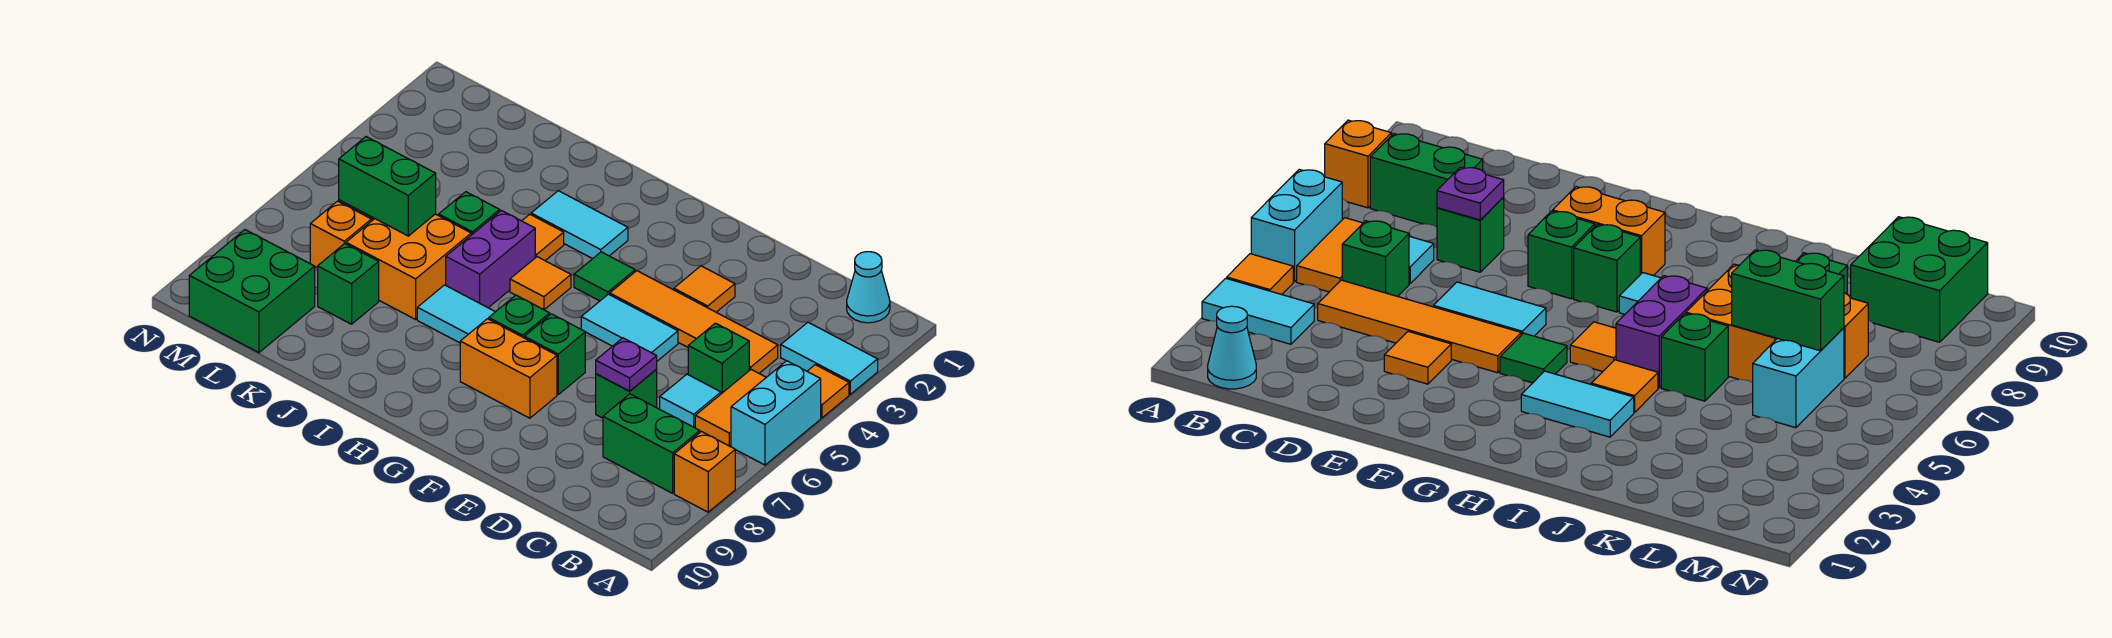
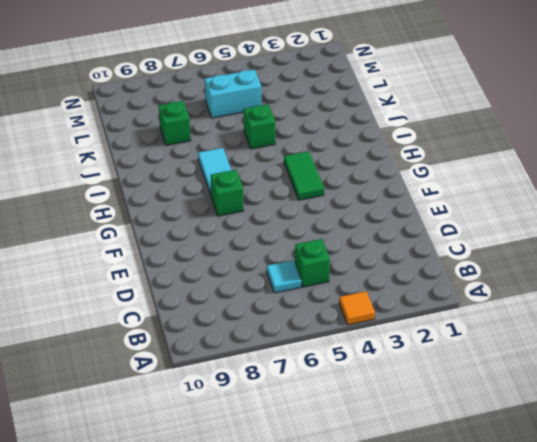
green 1x2 tile [284,151,324,200] -> green 1x1 tile [574,252,635,301]
none -> cyan 1x2 tile [781,322,878,394]
none -> cyan 1x2 brick [731,361,821,465]
none -> orange 1x1 brick [674,432,735,512]
none -> cyan 1x1 cone [847,252,890,323]

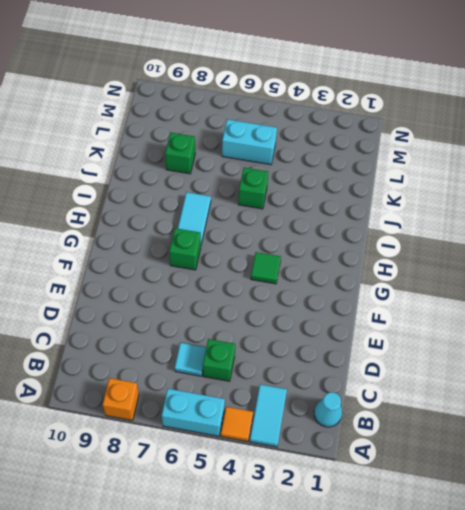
none -> orange 1x2 tile [695,370,766,446]
none -> green 1x2 brick [603,394,700,493]
none -> orange 1x4 tile [610,271,778,373]
none -> green 1x1 brick [596,370,657,418]

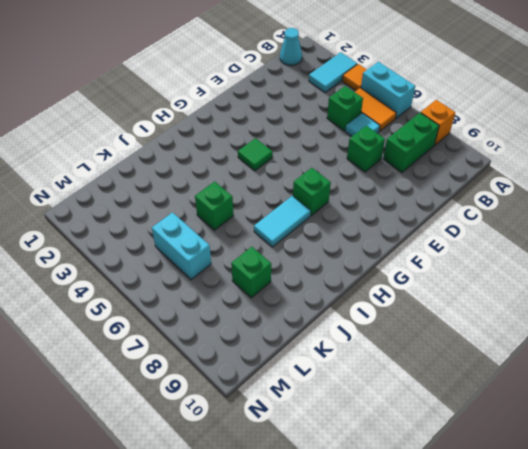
none -> orange 1x4 tile [610,271,778,373]
none -> orange 1x1 tile [674,266,735,312]
none -> cyan 1x2 tile [581,294,678,361]
none -> green 1x1 brick [524,314,585,394]

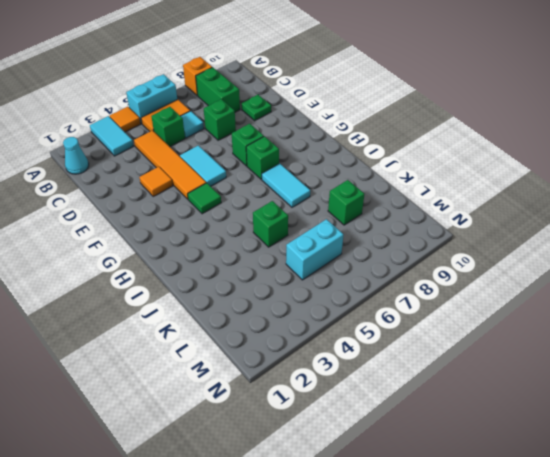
green 1x1 plate [241,95,271,121] -> none
none -> orange 1x2 brick [460,319,557,418]
none -> cyan 1x2 tile [531,191,628,259]
none -> orange 1x1 tile [510,257,571,310]
none -> orange 1x1 tile [522,214,564,260]

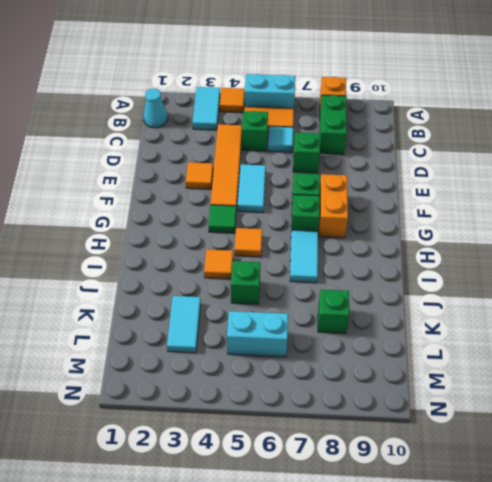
cyan 1x2 tile [167,296,201,353] -> cyan 1x2 tile moved to [531,191,628,259]
none -> purple 1x2 brick [446,210,535,308]
none -> orange 2x2 brick [346,214,471,319]
none -> orange 1x1 brick [310,201,371,268]
none -> green 2x2 brick [189,230,315,353]

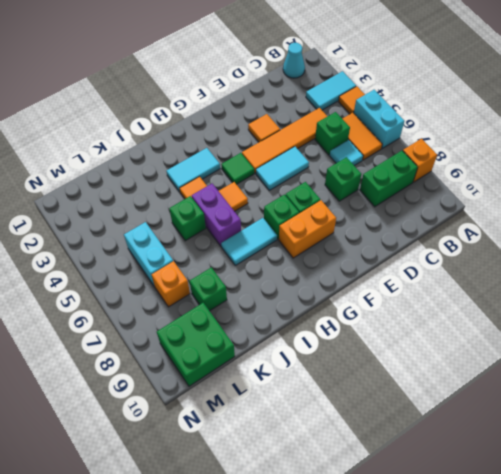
none -> orange 2x2 brick [346,214,471,319]
none -> purple 1x1 plate [596,338,657,391]
none -> green 1x2 brick [339,137,436,236]

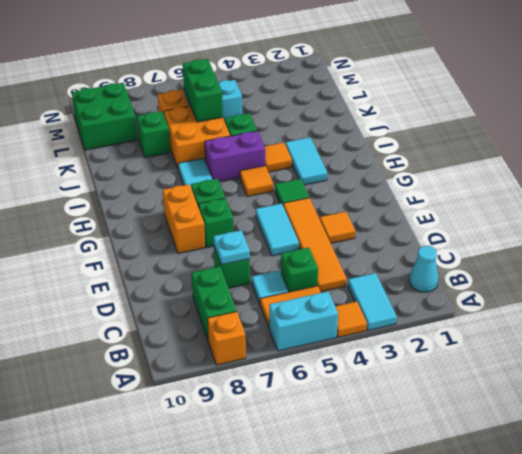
cyan 1x1 plate [213,230,250,265] -> purple 1x1 plate [596,338,657,391]

